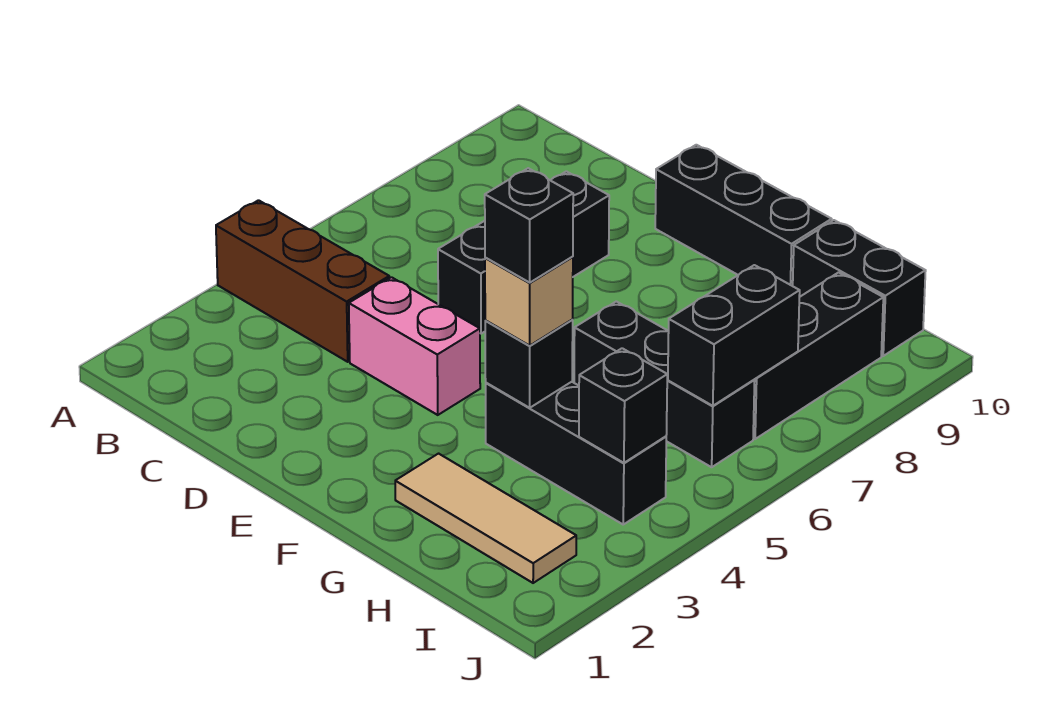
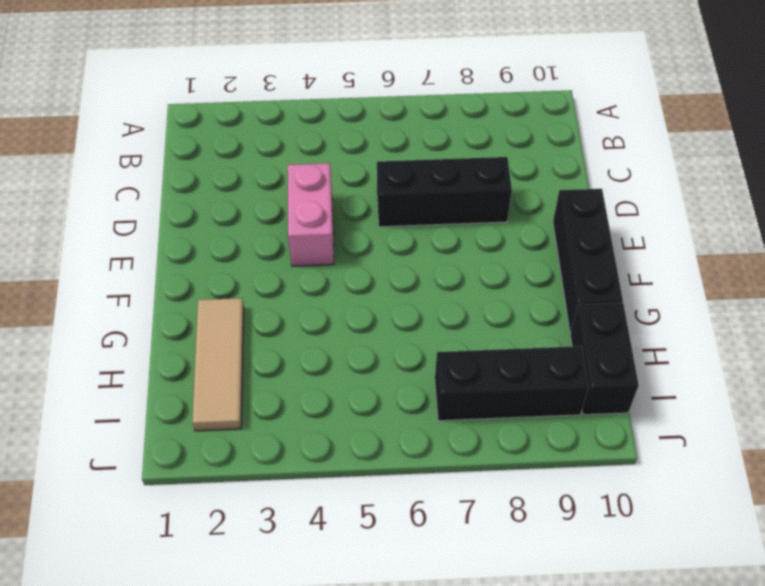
none -> brown 1x3 brick [216,200,389,362]
none -> black 1x3 brick [486,382,666,524]
none -> black 1x3 brick [574,301,755,467]

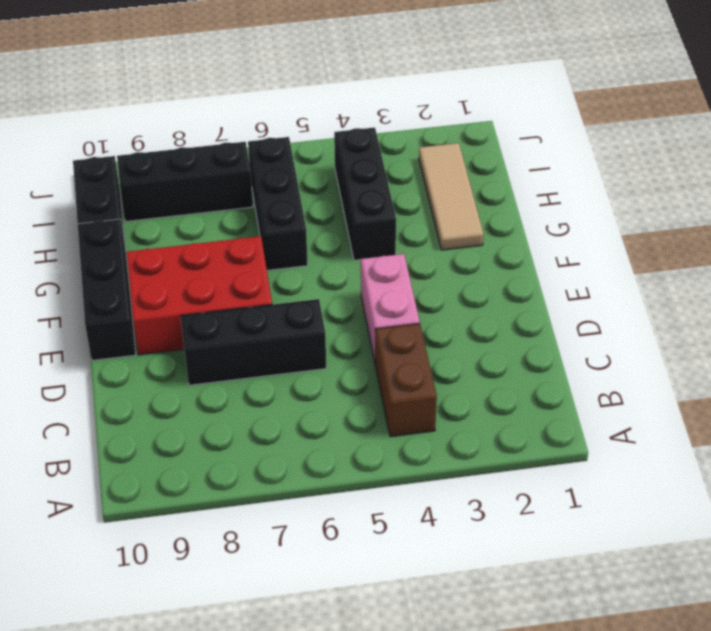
brown 1x2 brick [375,323,437,437] -> brown 1x3 brick [216,200,389,362]
red 2x3 brick [126,236,272,355] -> none
none -> black 1x1 brick [485,320,573,408]
none -> black 1x1 brick [579,348,667,463]
none -> black 1x2 brick [668,265,800,406]

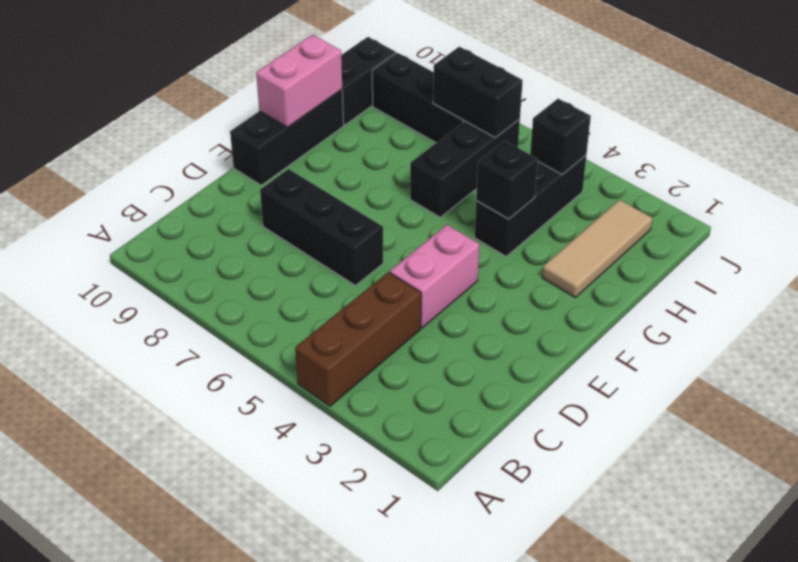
pink 1x2 brick [256,35,342,127] -> none
none -> tan 1x1 brick [485,257,573,346]
none -> black 1x1 brick [485,168,573,282]

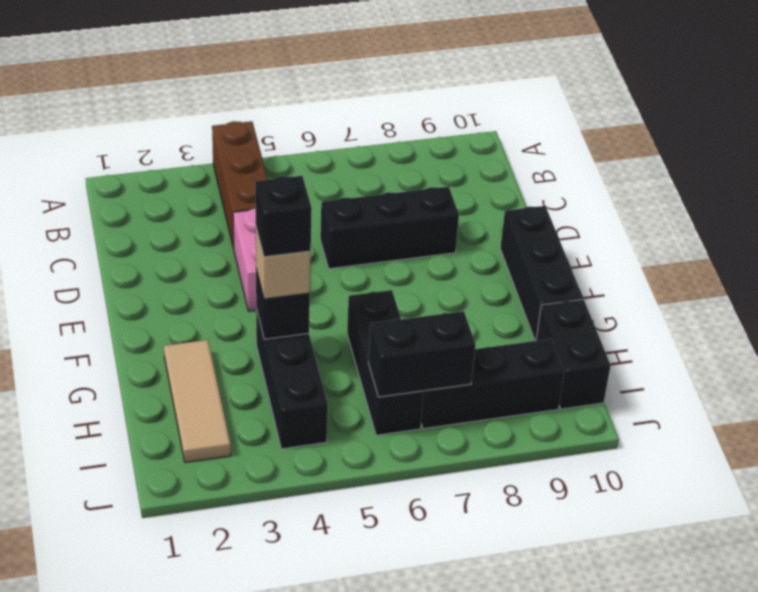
none -> black 1x1 brick [579,348,667,463]

